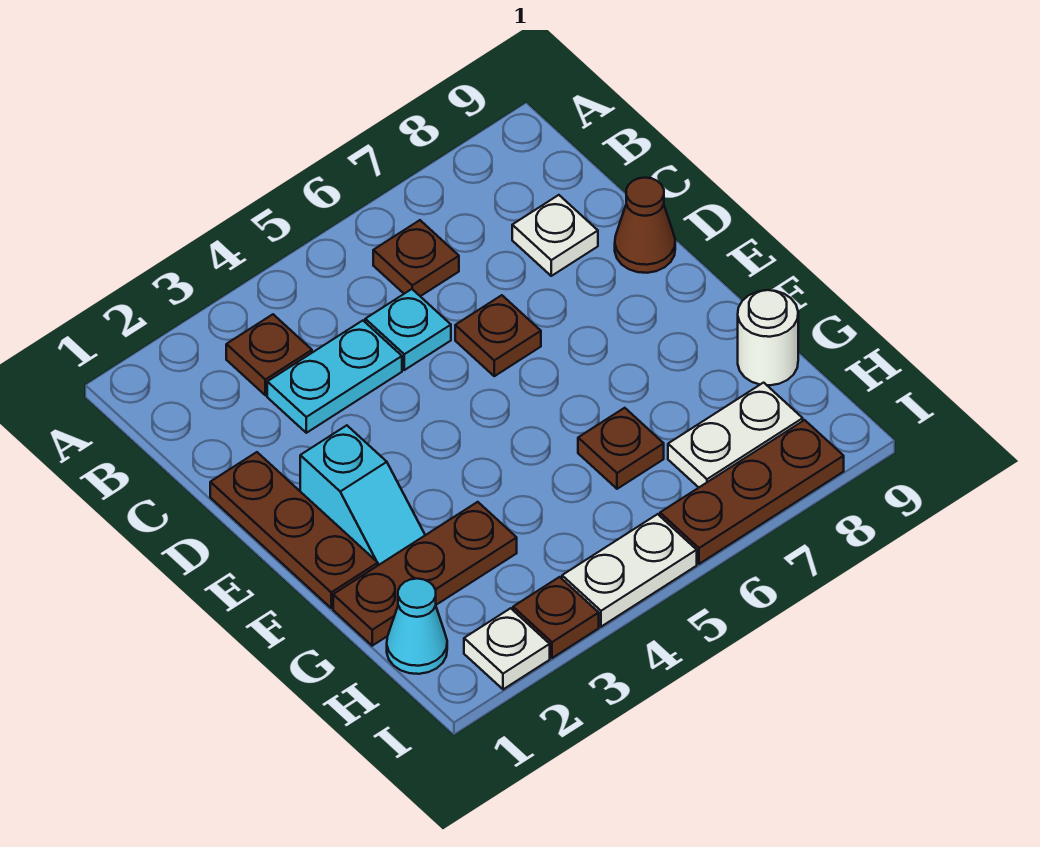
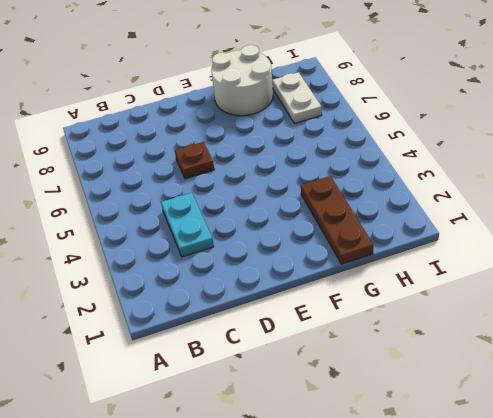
white 2x2 round brick [211,45,273,116] -> white 1x1 round brick [738,290,798,385]
none -> brown 1x1 plate [226,314,312,395]
none -> brown 1x1 plate [373,220,459,296]
none -> cyan 1x1 plate [365,289,451,370]

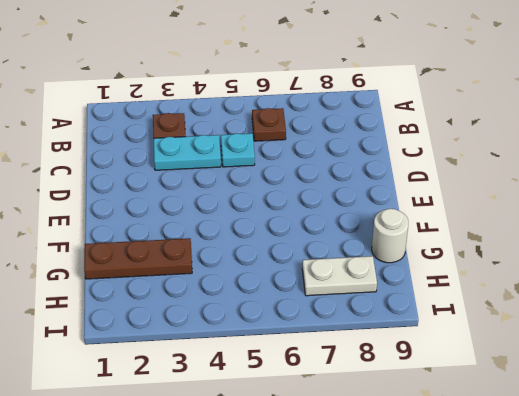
none -> white 1x1 plate [512,195,598,276]
none -> brown 1x3 plate [210,452,378,608]
none -> brown 1x1 plate [455,295,541,376]

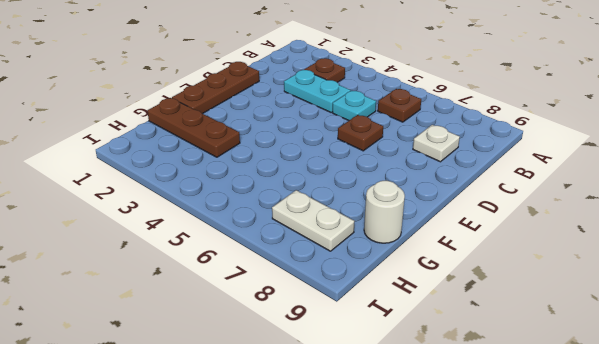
none -> brown 1x1 cone [615,178,675,273]
none -> cyan 1x2 slope [300,425,425,565]
none -> brown 1x1 plate [578,408,664,489]

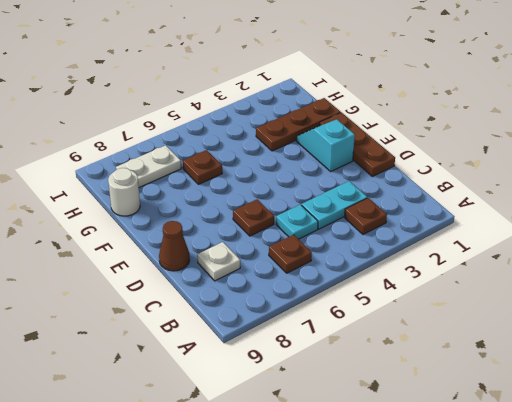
none -> cyan 1x1 cone [387,579,447,674]
none -> white 1x1 plate [464,608,550,689]
none -> brown 1x1 plate [513,577,599,658]

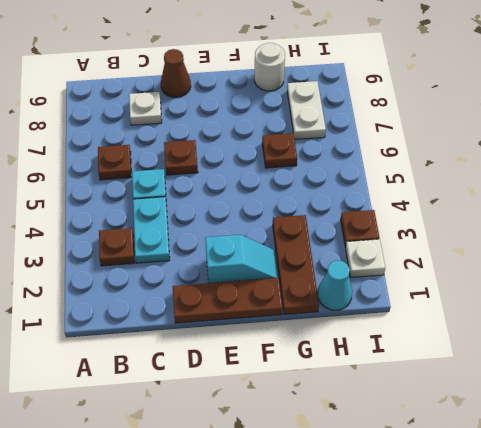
none -> white 1x2 plate [562,514,697,627]
none -> brown 1x3 plate [660,420,844,564]

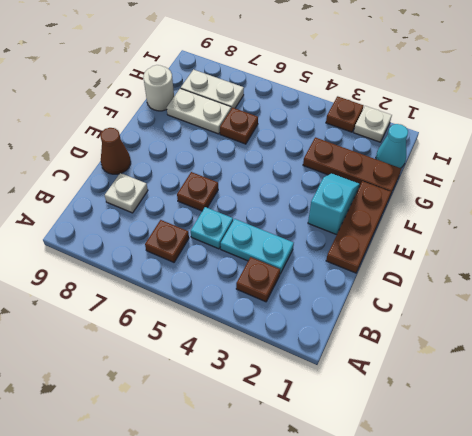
white 1x2 plate [167,89,231,134] -> white 1x2 plate moved to [562,514,697,627]
none -> brown 1x3 plate [660,420,844,564]

